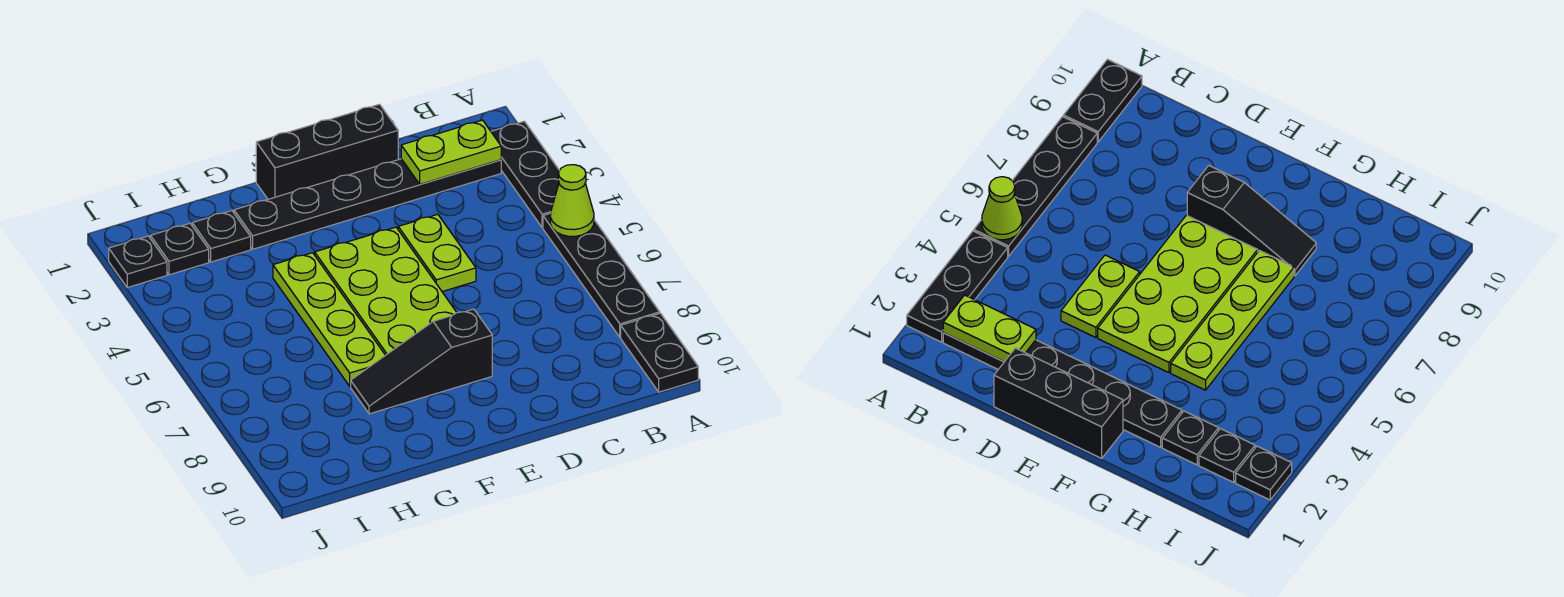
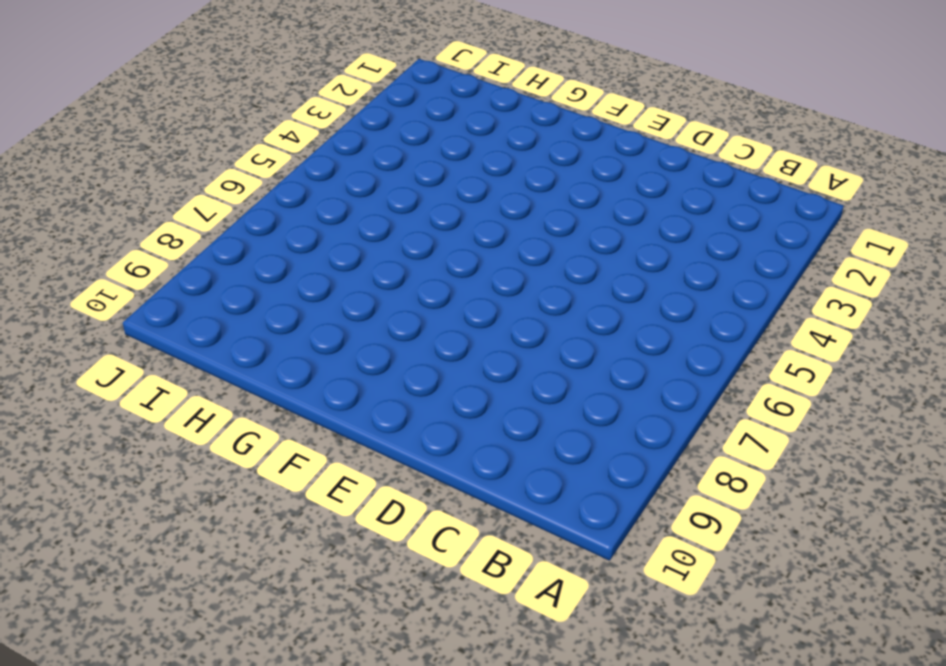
none -> black 1x3 plate [491,121,559,228]
none -> black 1x4 plate [543,213,660,337]
none -> black 1x2 plate [621,313,698,392]

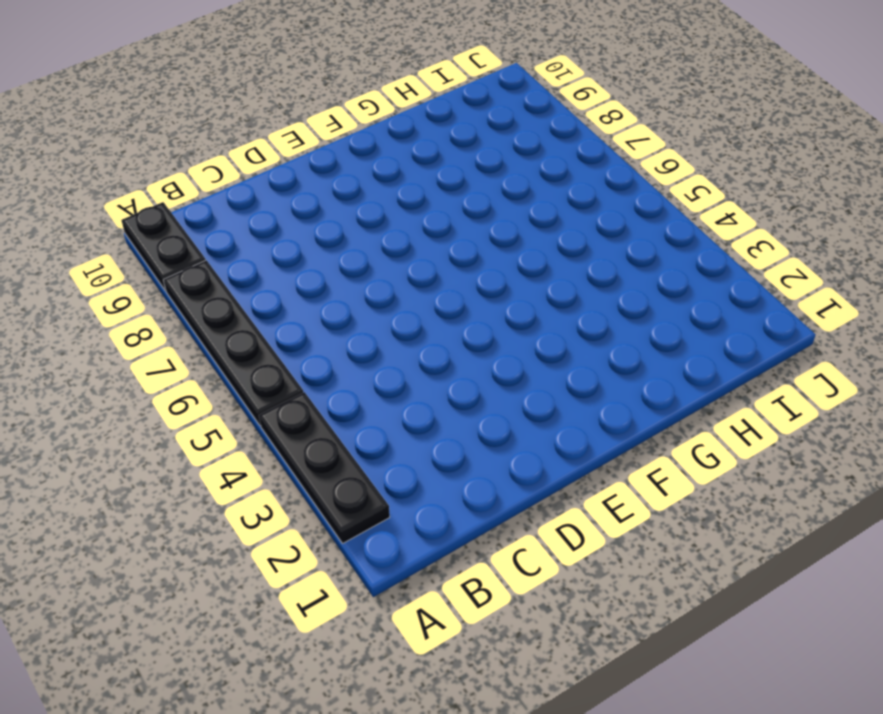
none -> black 1x6 plate [234,159,501,249]
none -> black 1x3 brick [256,104,398,199]
none -> lime 1x2 plate [398,214,476,292]

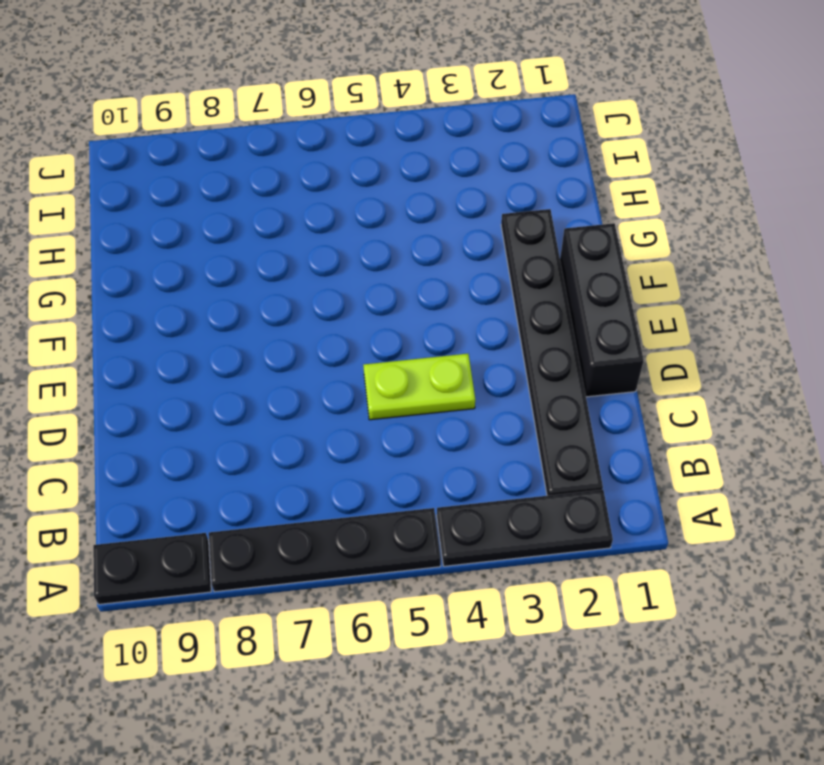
none -> lime 2x4 plate [315,227,457,355]
none -> black 1x3 slope [351,309,492,414]
none -> lime 1x4 plate [273,253,385,386]

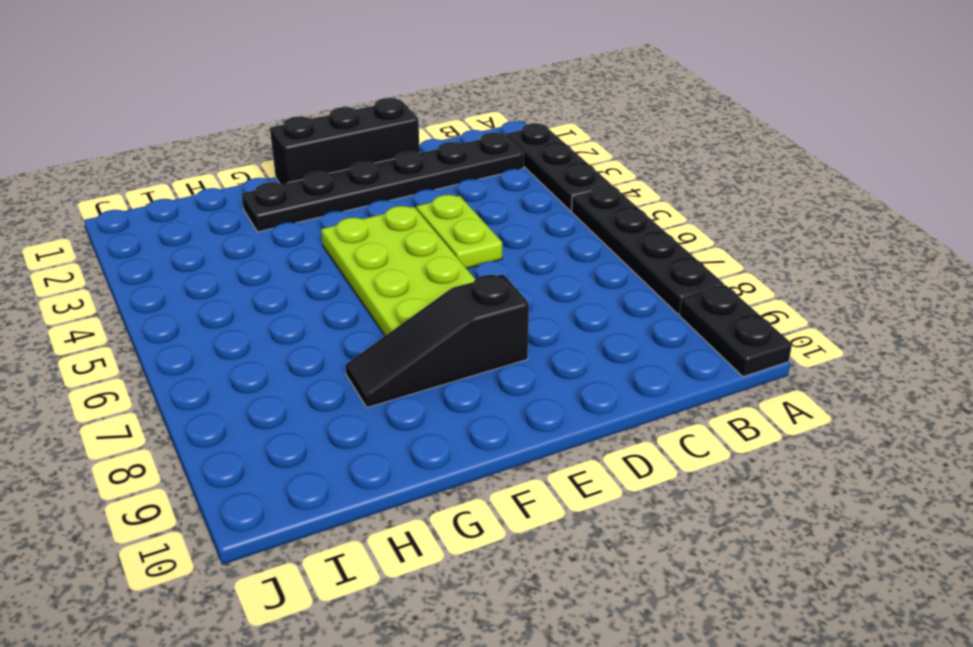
none -> lime 1x4 plate [273,253,385,386]
none -> black 1x1 plate [192,211,251,262]
none -> black 1x1 plate [150,223,209,275]

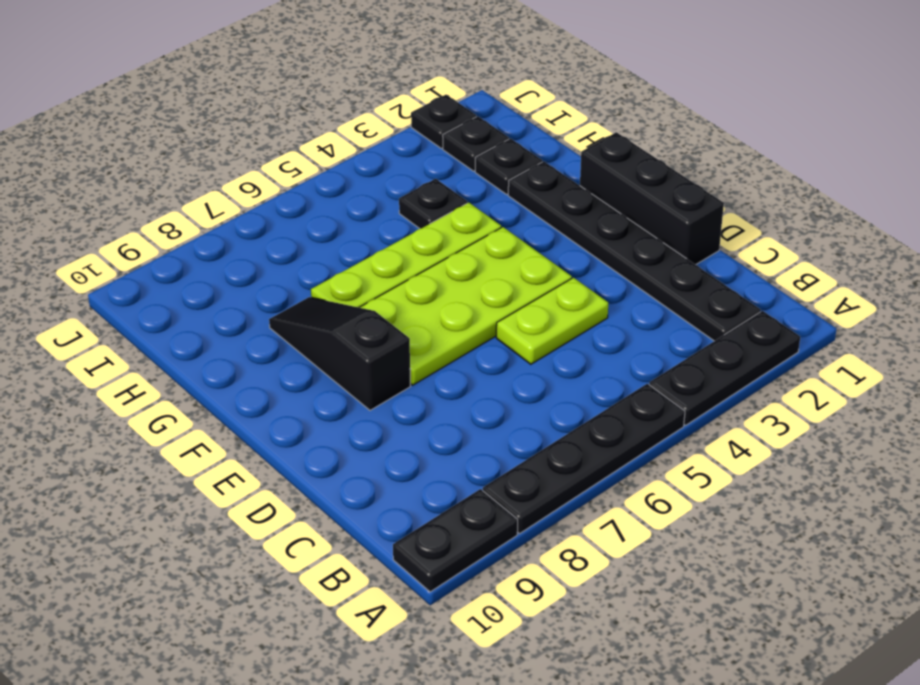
black 1x1 plate [399,179,467,229] -> none
none -> lime 1x1 cone [550,165,594,236]
none -> lime 1x2 plate [401,120,501,184]

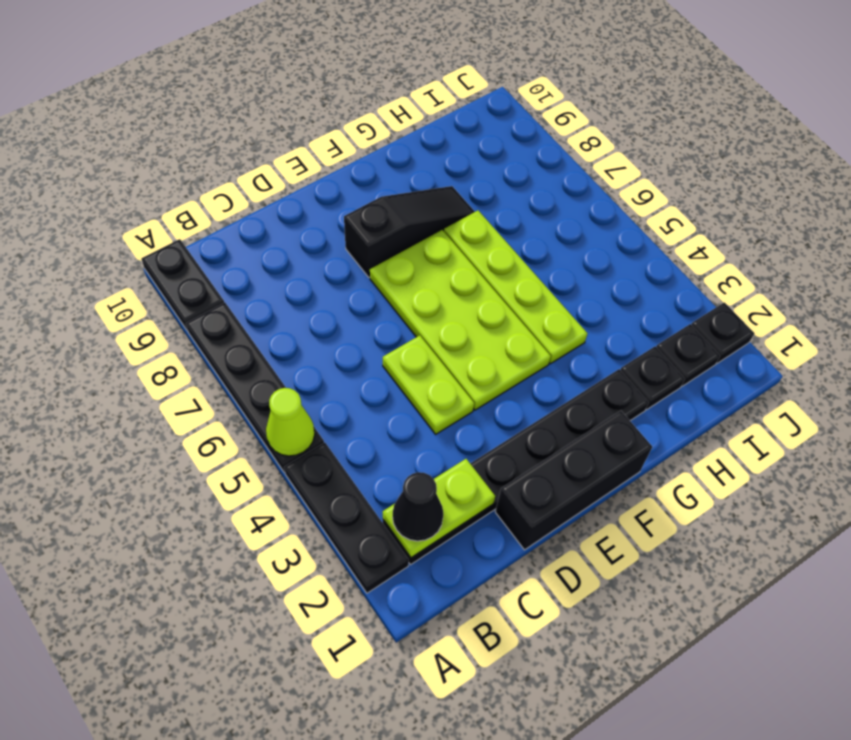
black 1x1 cone [393,472,443,541] -> none

